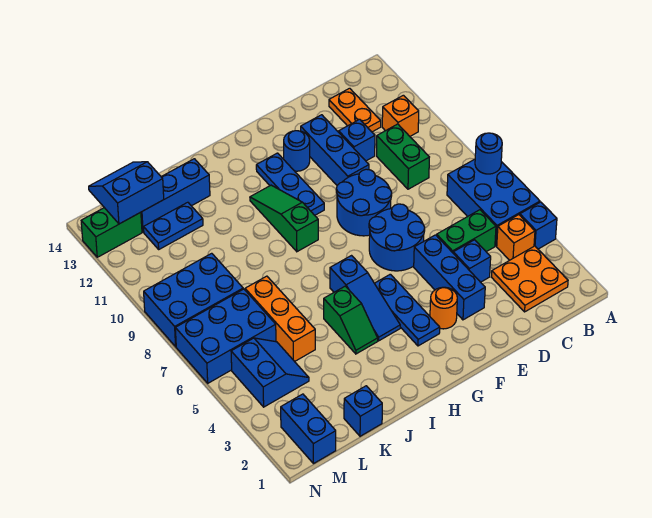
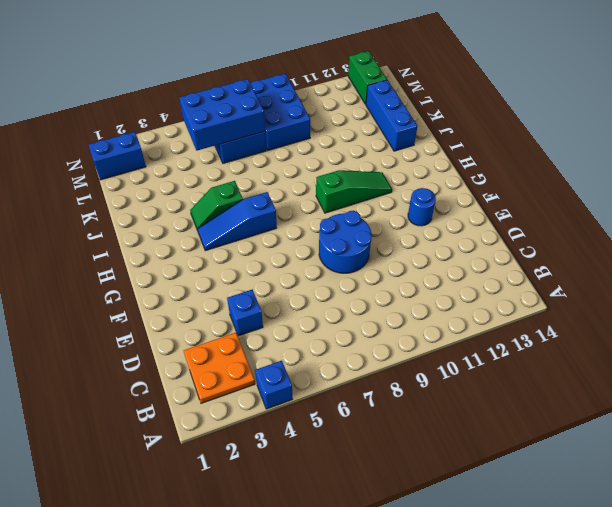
blue 2x3 brick [179,79,265,151] -> blue 2x3 brick moved to [447,159,540,246]
none -> orange 1x1 brick [497,215,535,260]
none -> orange 1x1 brick [382,95,419,136]
none -> green 1x2 brick [437,210,496,253]
none -> green 1x2 brick [377,124,429,189]

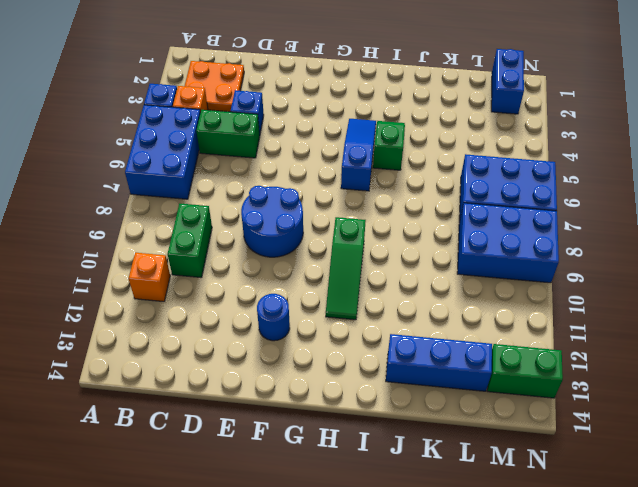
none -> orange 1x2 plate [329,88,381,132]
none -> blue 1x1 brick [339,119,375,161]
none -> blue 1x3 brick [414,235,485,320]
none -> blue 2x2 round brick [369,204,425,271]

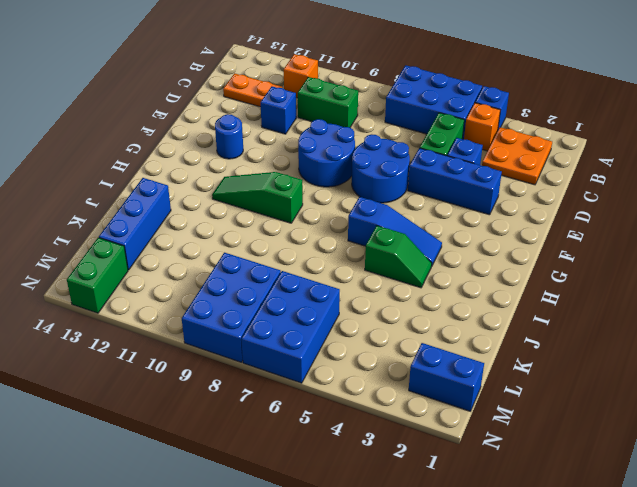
none -> blue 1x3 brick [301,115,369,185]
none -> orange 1x1 round brick [430,287,457,329]
none -> blue 1x3 plate [374,274,440,346]
none -> blue 1x3 plate [256,153,324,215]

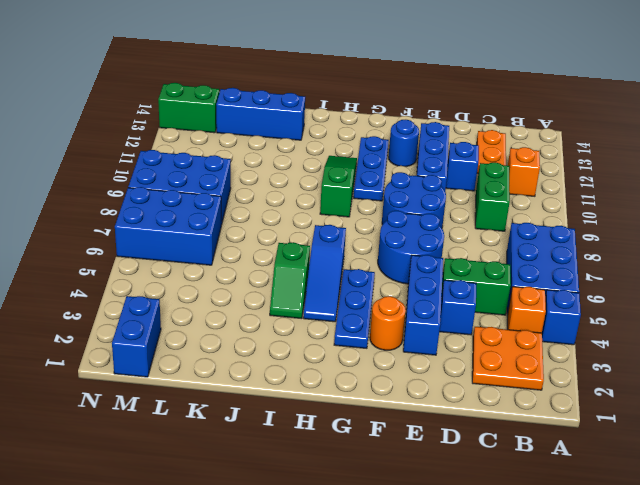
none -> blue 1x1 brick [344,386,382,436]
none -> orange 1x3 brick [245,276,315,362]
none -> blue 1x2 plate [144,202,203,249]
none -> blue 2x2 slope [231,338,309,407]

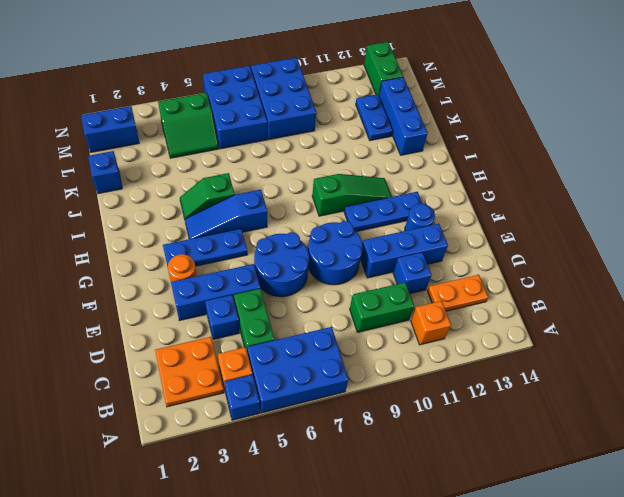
green 2x2 slope [158,93,219,158] -> blue 2x2 slope [231,338,309,407]
none -> orange 1x3 brick [245,276,315,362]
none -> blue 1x1 round brick [475,133,502,174]
none -> blue 2x2 slope [89,162,164,224]

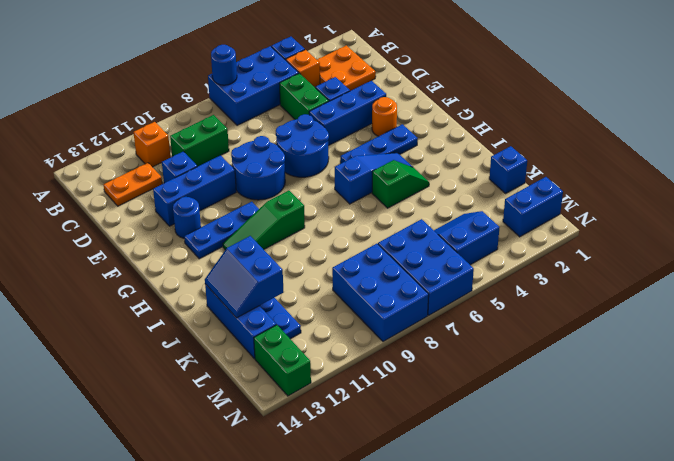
blue 2x2 slope [205,236,284,318] -> blue 2x2 slope moved to [89,162,164,224]
none -> orange 1x3 brick [245,276,315,362]

